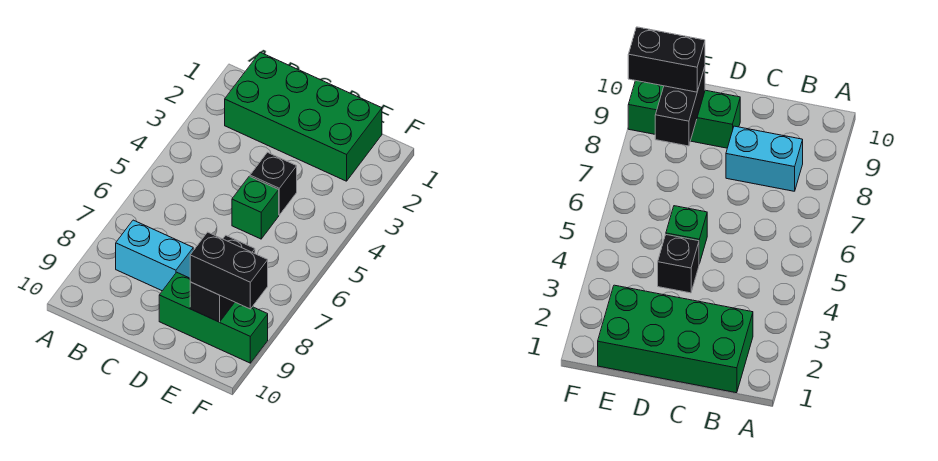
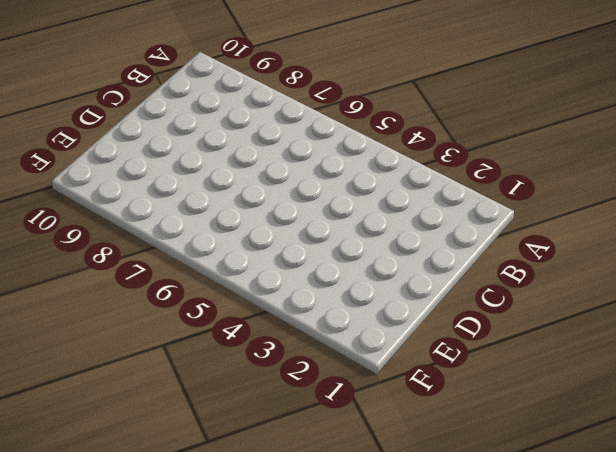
none -> green 2x4 brick [225,52,382,181]
none -> cyan 1x2 brick [116,220,193,291]

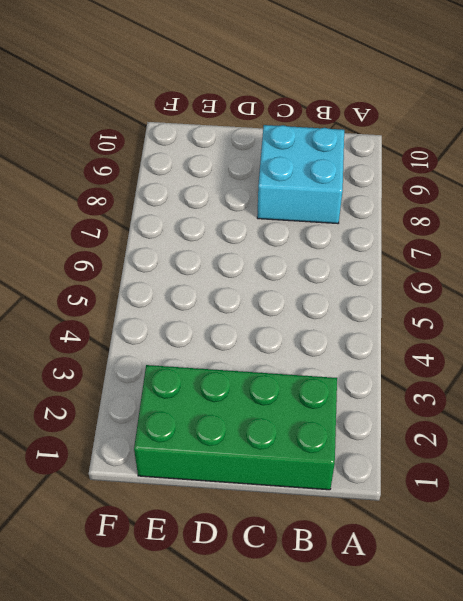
cyan 2x2 brick [257,125,344,223] -> cyan 1x2 brick [116,220,193,291]
none -> black 1x1 brick [250,152,297,215]
none -> green 1x1 brick [232,176,279,239]

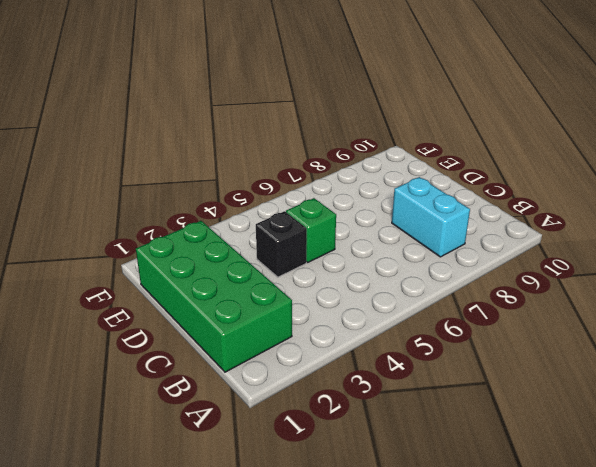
none -> green 1x3 brick [159,272,268,363]
none -> black 1x2 brick [190,235,255,322]

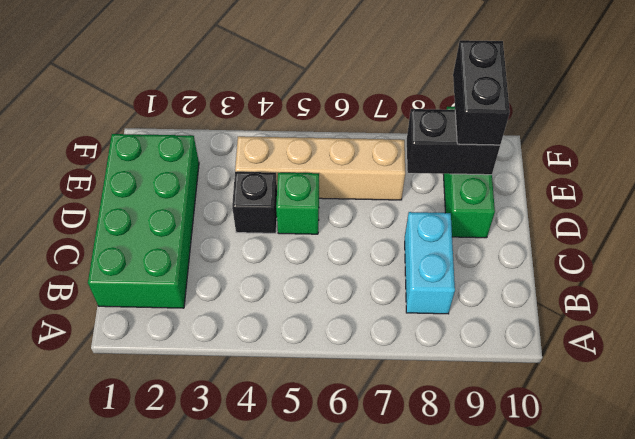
tan 1x4 brick [235,136,405,200] -> none

